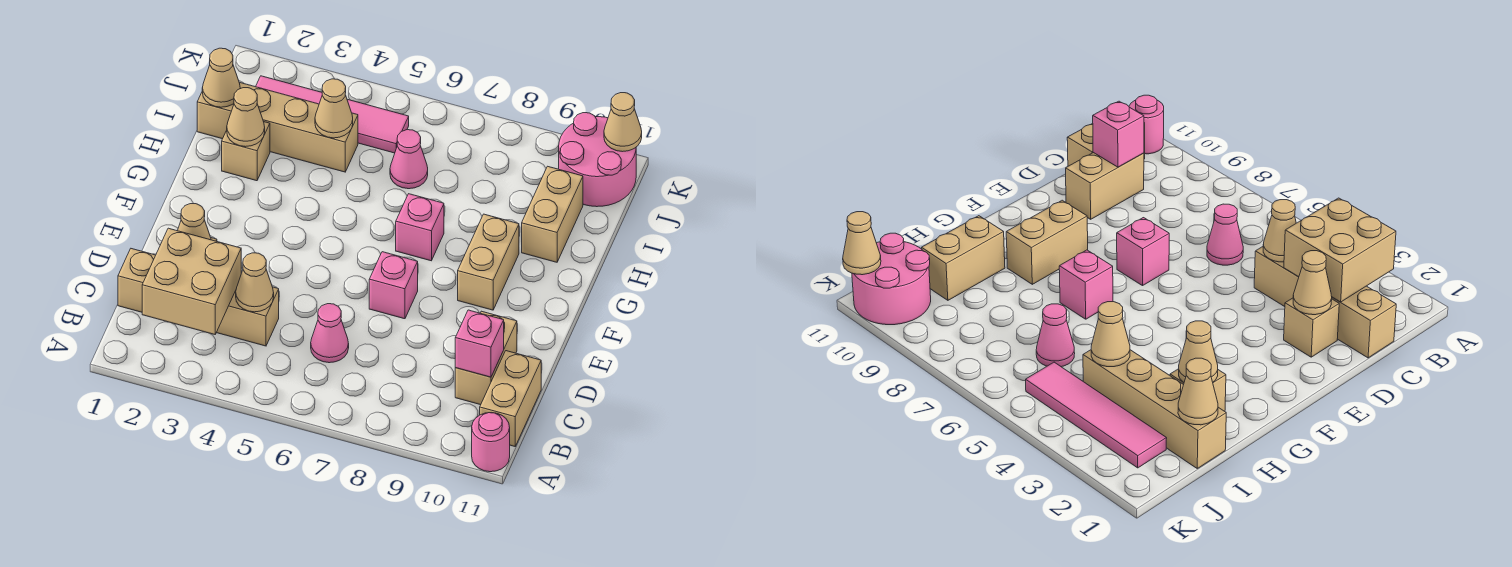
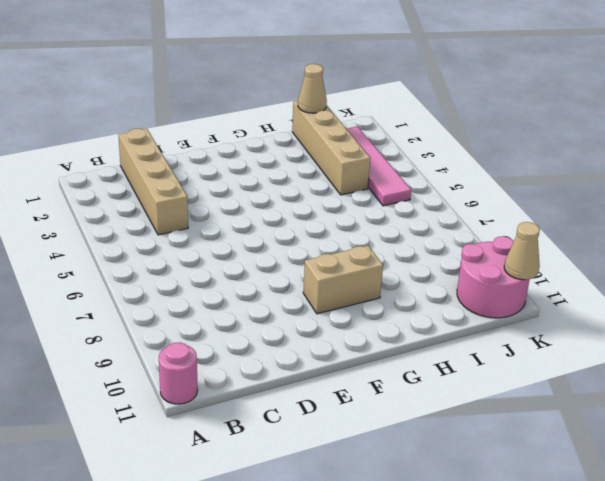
none -> tan 1x2 brick [480,351,541,446]
none -> pink 1x1 cone [311,304,349,363]
none -> tan 1x2 brick [455,311,517,405]

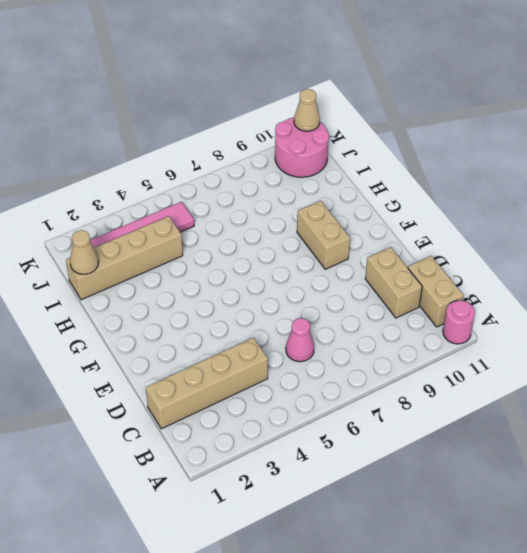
none -> tan 1x1 brick [1284,298,1339,357]
none -> pink 1x1 brick [369,252,418,319]
none -> pink 1x1 brick [396,194,444,261]

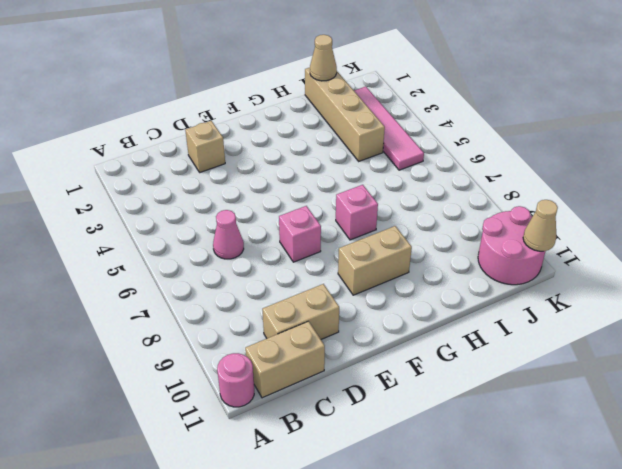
none -> tan 1x4 brick [118,249,279,346]
none -> tan 1x1 brick [222,122,270,181]
none -> tan 1x2 brick [522,166,583,262]

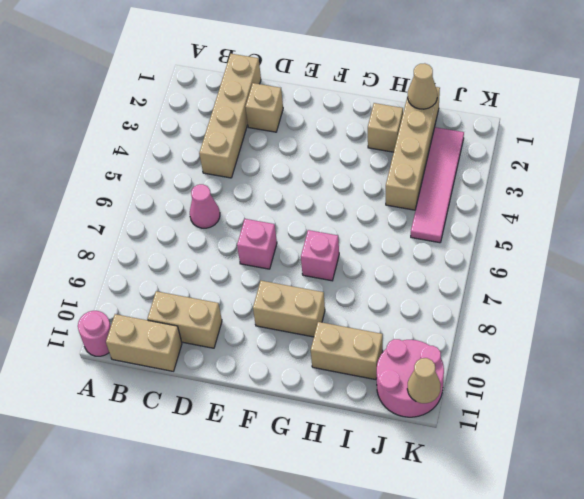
none -> pink 1x1 cone [390,130,428,189]
none -> tan 2x2 brick [142,228,241,334]
none -> tan 1x1 cone [236,253,274,312]

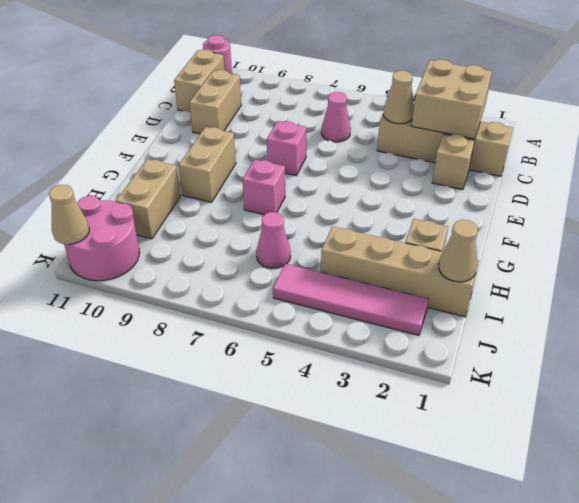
none -> pink 1x1 brick [455,310,504,377]
none -> tan 1x1 cone [177,204,211,240]
none -> tan 1x1 cone [227,88,265,147]

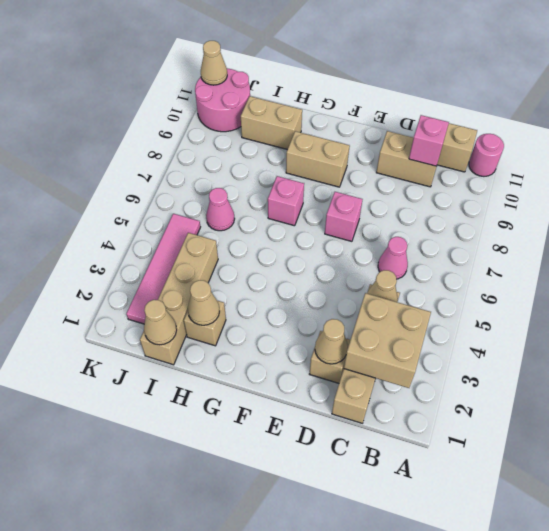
none -> tan 1x1 cone [315,79,353,138]

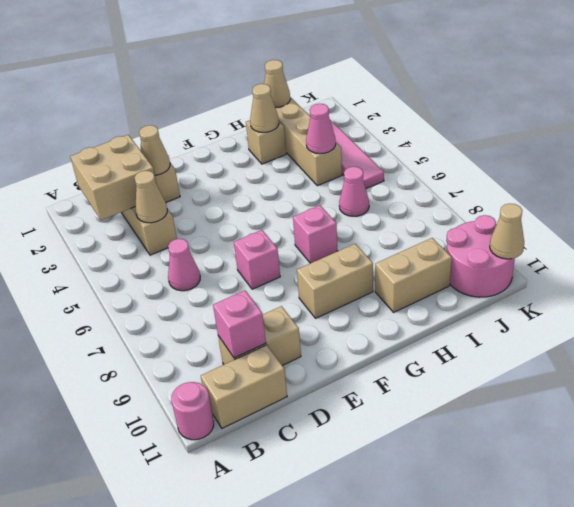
pink 1x1 cone [306,104,336,154] -> tan 1x1 cone [315,79,353,138]

